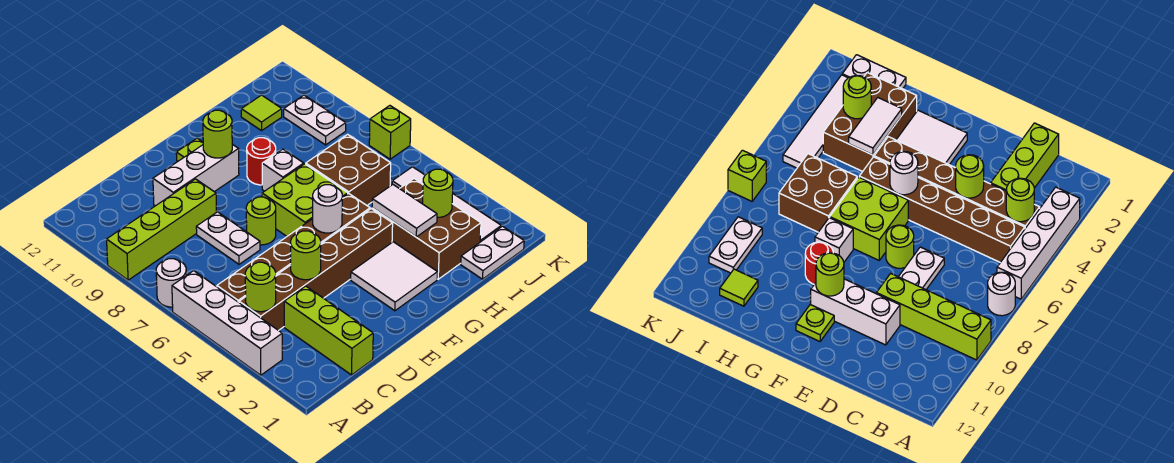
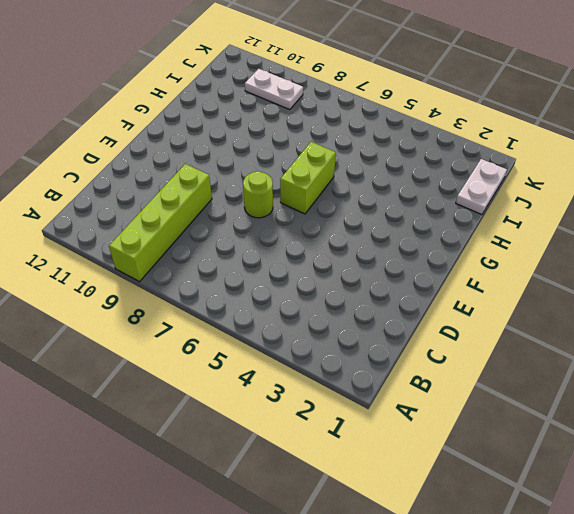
lime 1x2 brick [280,142,336,214] -> lime 2x2 brick [262,164,348,236]
none -> white 1x4 brick [172,271,282,375]
none -> white 1x1 round brick [156,259,186,307]
none -> brown 1x6 brick [239,209,393,331]

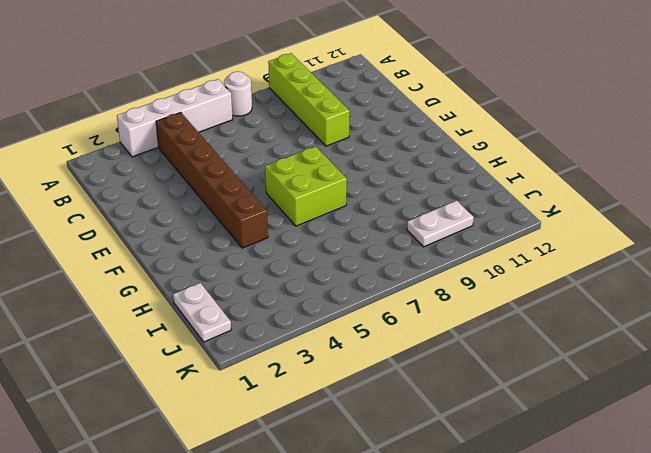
none -> brown 1x6 brick [217,194,370,302]
none -> lime 1x3 brick [284,286,373,375]
none -> white 1x2 plate [196,212,260,264]

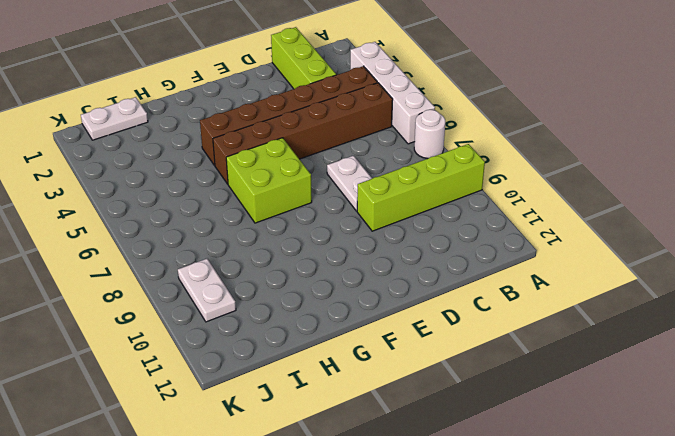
none -> white 1x3 brick [153,144,239,206]
none -> lime 1x1 round brick [246,197,276,245]
none -> white 2x2 tile [351,242,437,311]

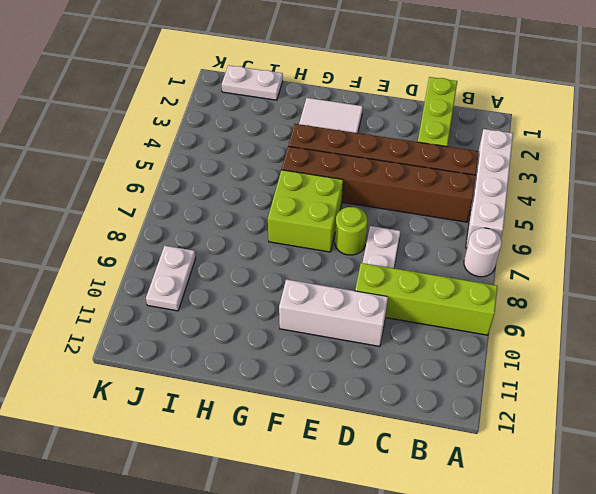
none -> lime 1x1 plate [176,138,203,161]
none -> white 1x1 brick [262,149,304,191]
none -> red 1x1 round brick [247,138,276,185]

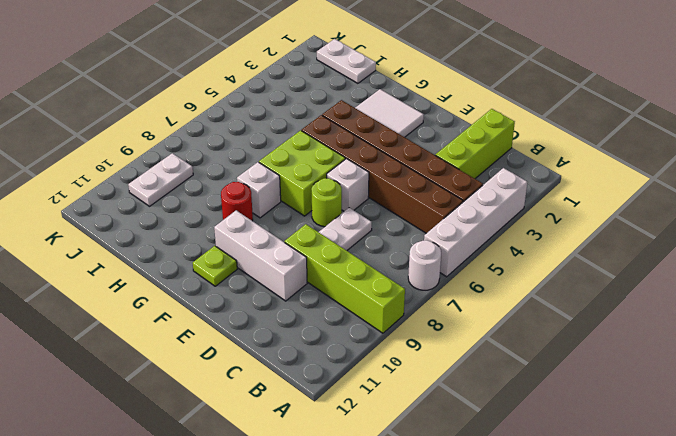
white 1x1 brick [327,159,369,211] -> none
none -> brown 2x3 brick [372,179,481,279]
none -> brown 2x2 brick [306,134,391,205]
none -> lime 1x1 tile [241,95,282,131]

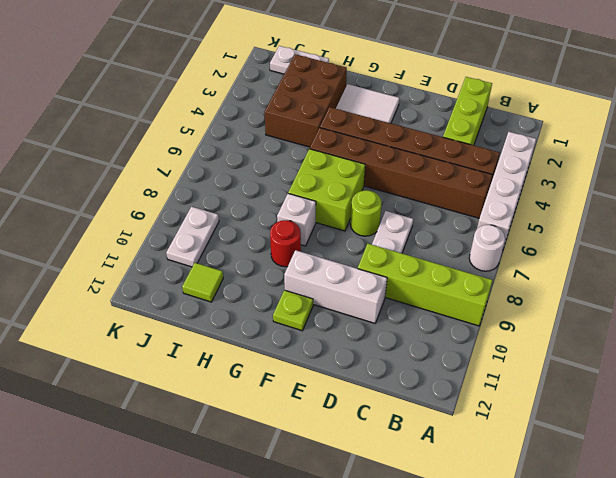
none -> brown 2x2 brick [306,134,391,205]
none -> white 1x4 tile [392,167,501,242]
none -> lime 1x1 brick [369,106,411,159]

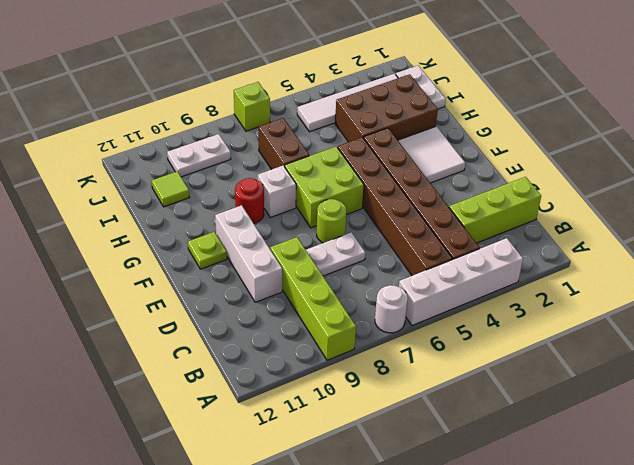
brown 1x2 brick [259,118,309,170] -> brown 2x2 brick [306,134,391,205]
none -> lime 1x1 round brick [245,262,276,312]
none -> lime 1x1 round brick [291,231,321,280]
none -> white 1x1 round brick [313,185,342,233]

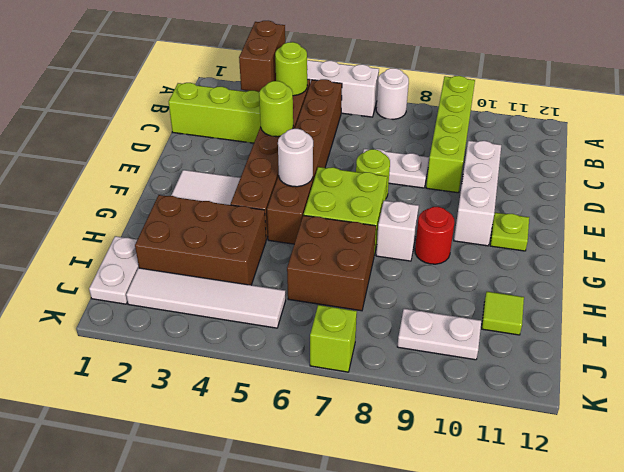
brown 1x2 brick [239,21,285,92] -> none
none -> lime 1x1 round brick [203,110,232,158]
none -> white 1x2 tile [372,184,437,237]
none -> lime 1x1 round brick [423,169,453,217]

